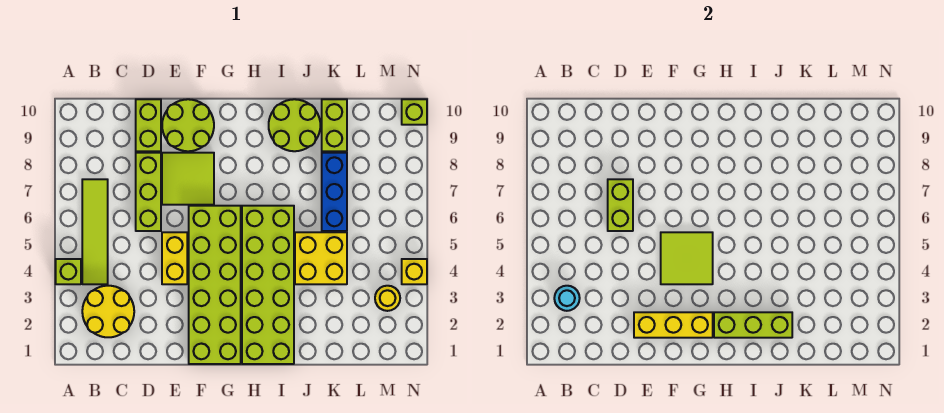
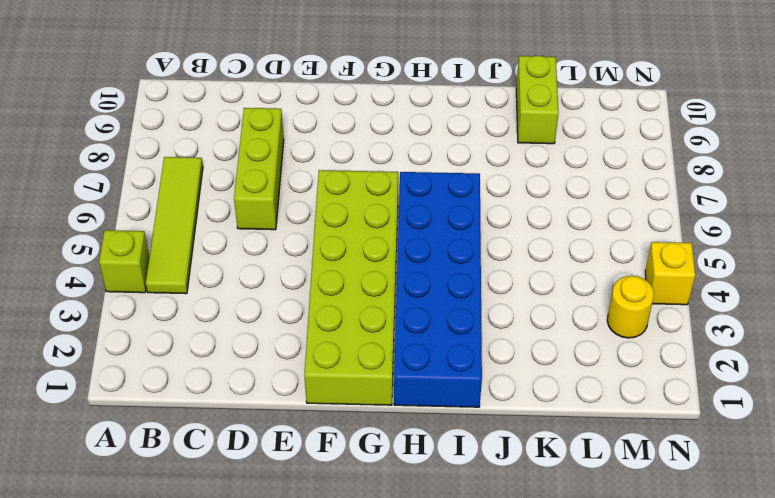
blue 2x6 brick [394,172,482,407] -> lime 2x6 brick [242,206,294,364]
none -> yellow 2x2 round brick [82,286,134,337]
none -> lime 1x2 brick [136,99,161,151]
none -> yellow 1x2 brick [162,232,187,284]

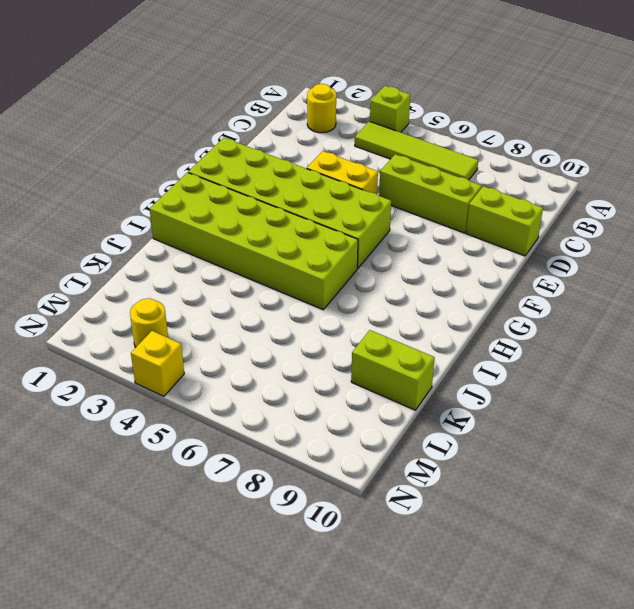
yellow 1x1 round brick [307,84,336,133] -> yellow 2x2 round brick [82,286,134,337]
none -> lime 2x2 tile [162,153,214,205]
none -> lime 2x2 round brick [162,99,214,151]
none -> lime 2x2 round brick [269,99,320,151]

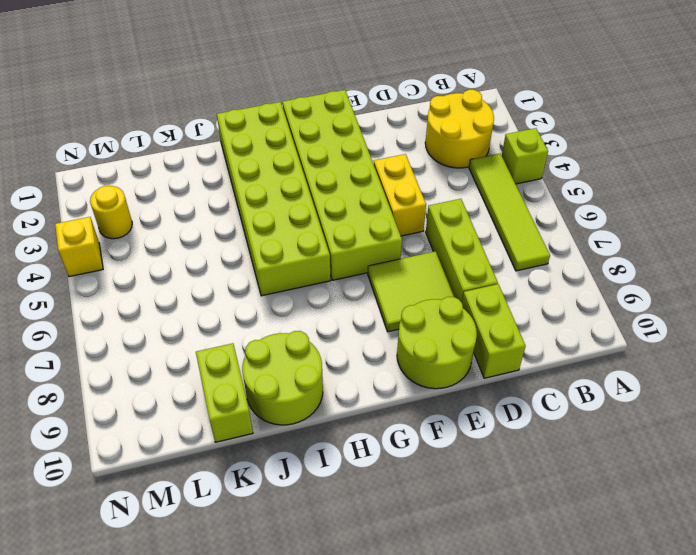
none -> yellow 2x2 brick [295,232,347,284]
none -> blue 1x3 brick [322,153,347,231]
none -> lime 1x1 brick [402,99,427,125]

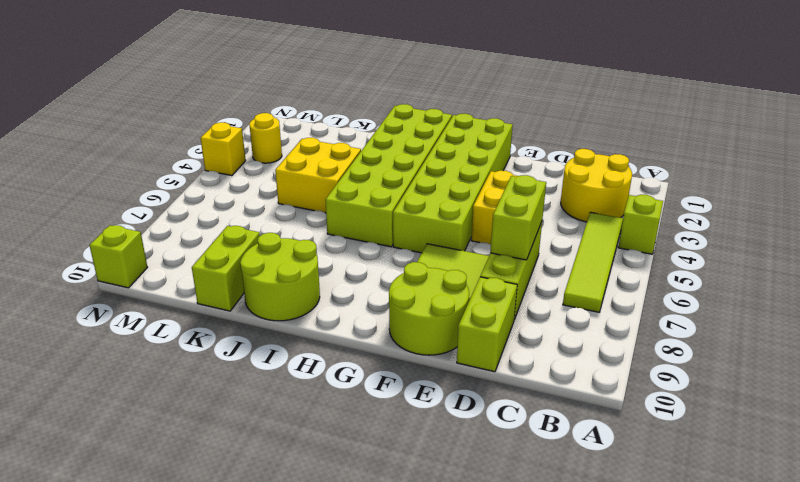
none -> blue 1x3 brick [322,153,347,231]
none -> cyan 1x1 round brick [554,286,580,311]
none -> yellow 1x3 brick [634,312,713,338]

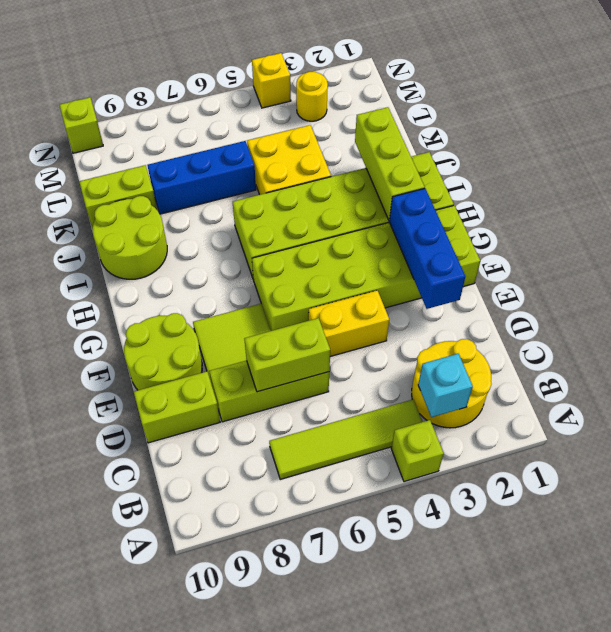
cyan 1x1 brick [418,354,473,417] -> cyan 1x1 round brick [554,286,580,311]
blue 1x3 brick [389,189,465,309] -> yellow 1x3 brick [634,312,713,338]
none -> lime 2x2 tile [661,232,713,284]

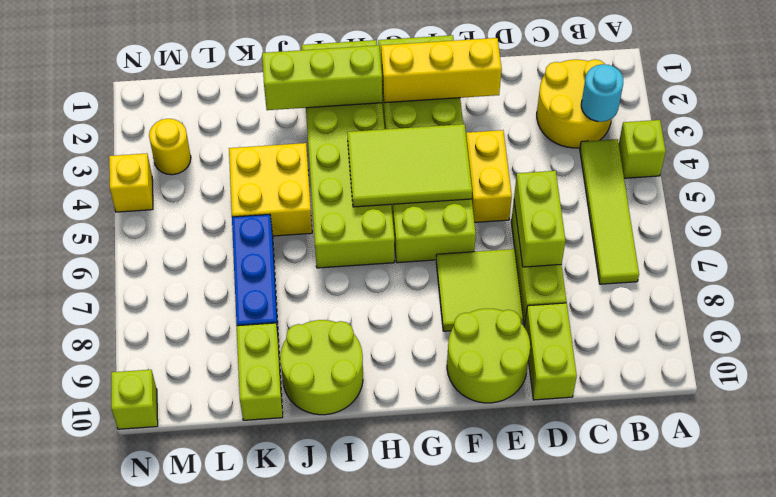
lime 2x3 tile [347,124,472,207] -> lime 2x2 tile [661,232,713,284]

